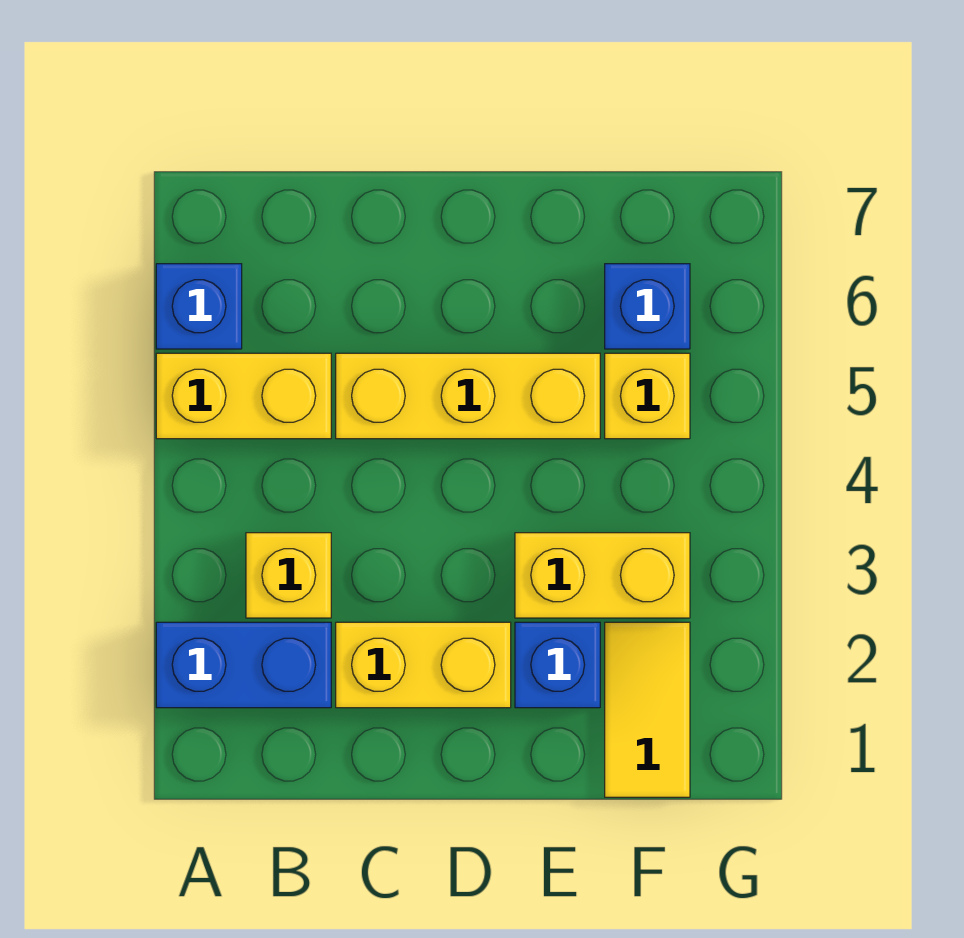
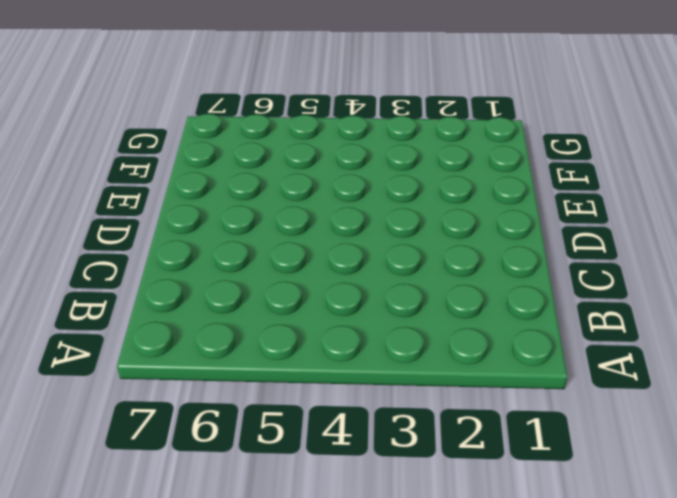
none -> blue 1x2 brick [156,622,331,708]
none -> yellow 1x2 brick [156,353,331,439]

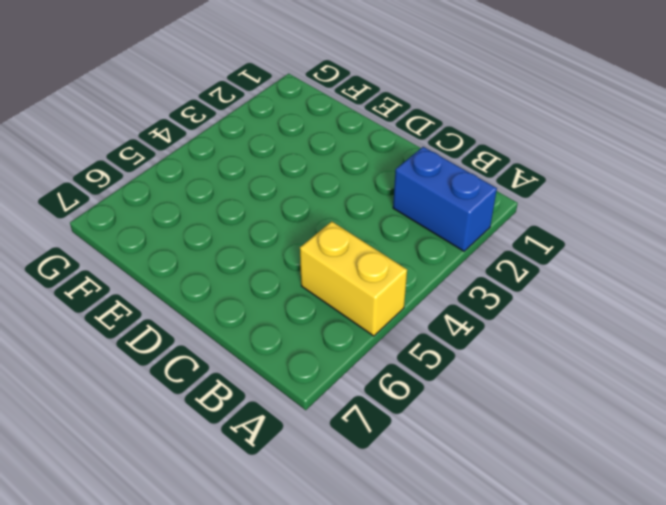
none -> blue 1x1 brick [156,264,242,349]
none -> yellow 1x1 brick [246,533,331,618]

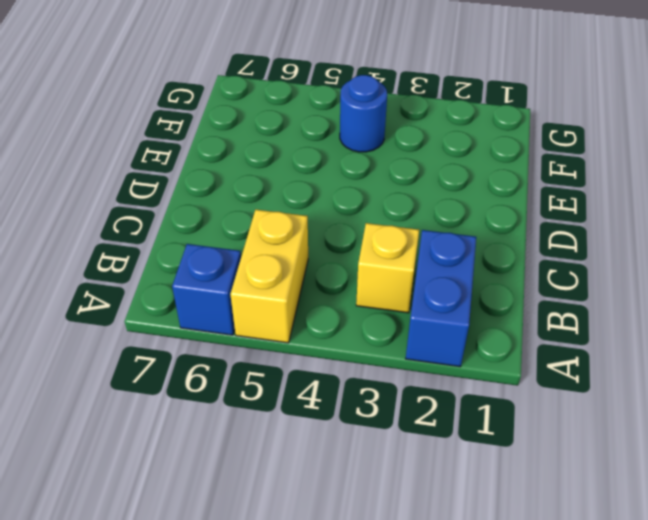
blue 1x1 round brick [340,75,387,152] -> none
none -> yellow 1x2 brick [336,622,511,708]
none -> yellow 1x3 brick [336,353,600,439]

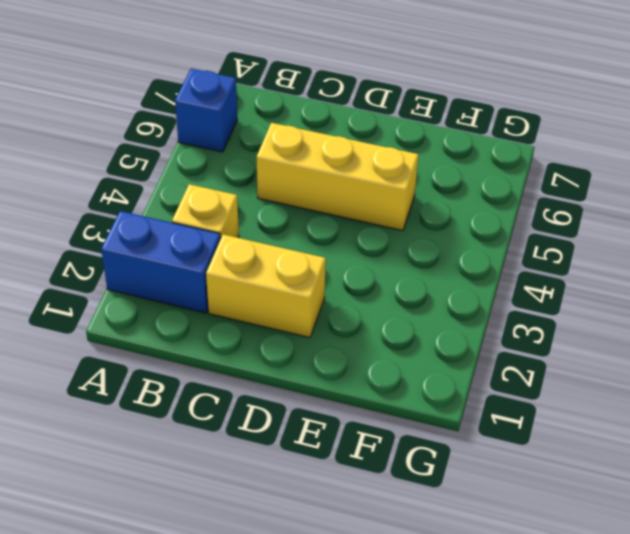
none -> yellow 1x2 brick [156,353,331,439]
none -> blue 1x1 brick [515,622,600,708]

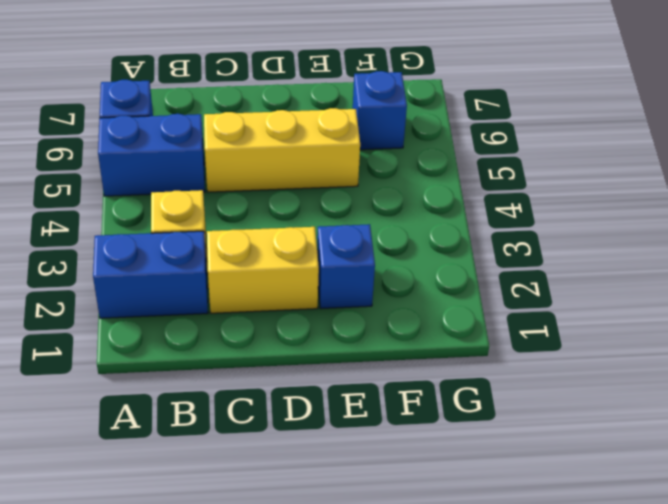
blue 1x2 brick [98,114,205,196] -> yellow 1x2 brick [156,353,331,439]
none -> yellow 1x2 brick [515,533,690,618]
none -> yellow 1x2 tile [605,622,690,797]

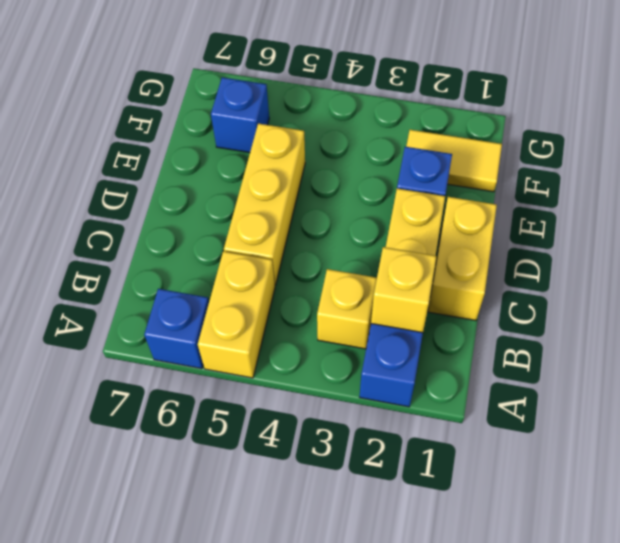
yellow 1x1 brick [371,247,437,333] -> yellow 1x1 brick moved to [605,353,690,439]
yellow 1x2 brick [428,197,497,320] -> yellow 1x2 brick moved to [515,533,690,618]

